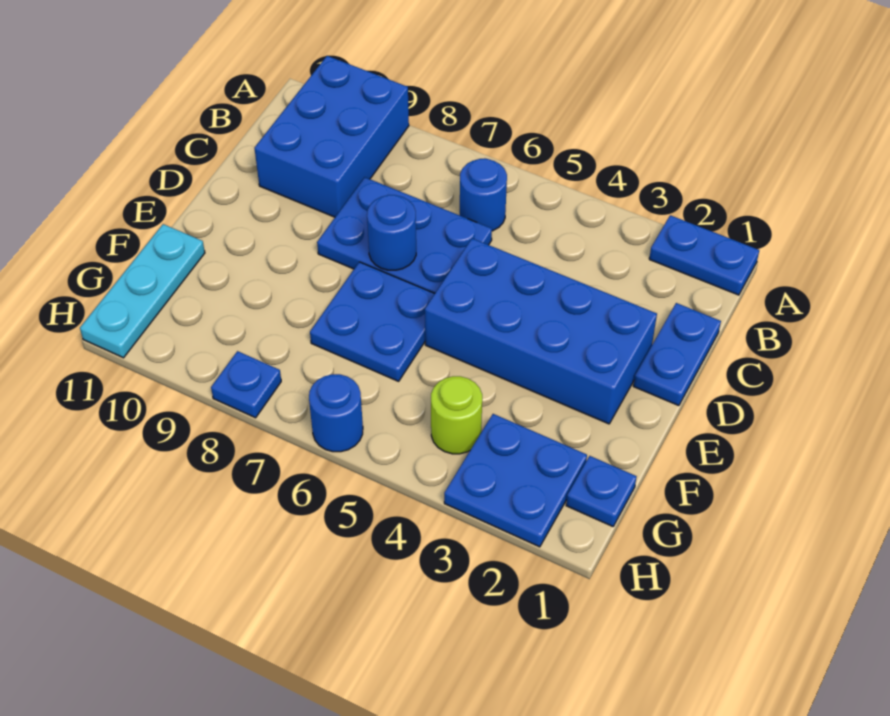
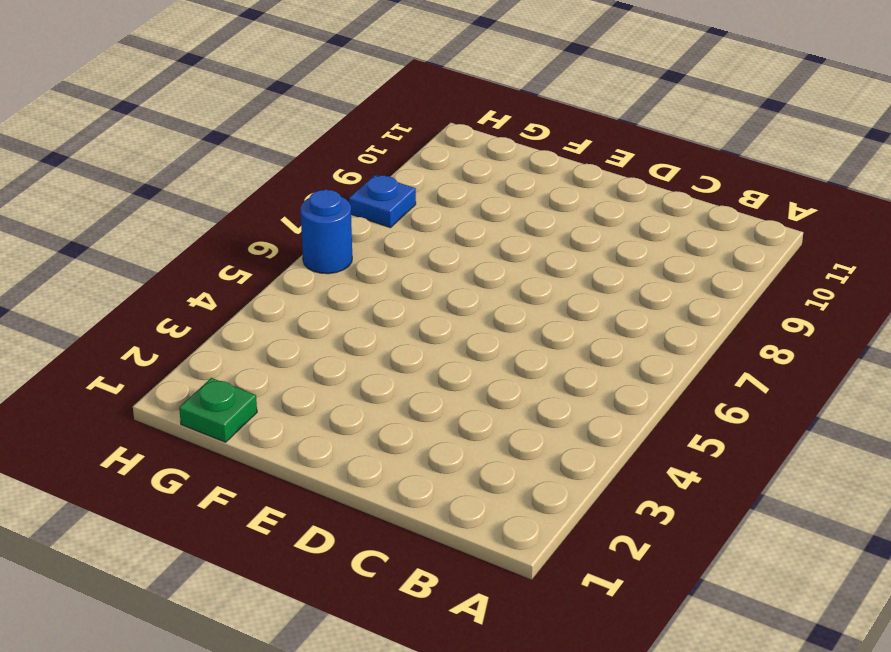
green 1x1 plate [179,378,257,442] -> blue 1x1 plate [566,456,637,526]
none -> blue 1x2 plate [649,215,759,295]
none -> blue 2x3 brick [254,56,409,217]
none -> blue 1x1 round brick [460,158,507,231]

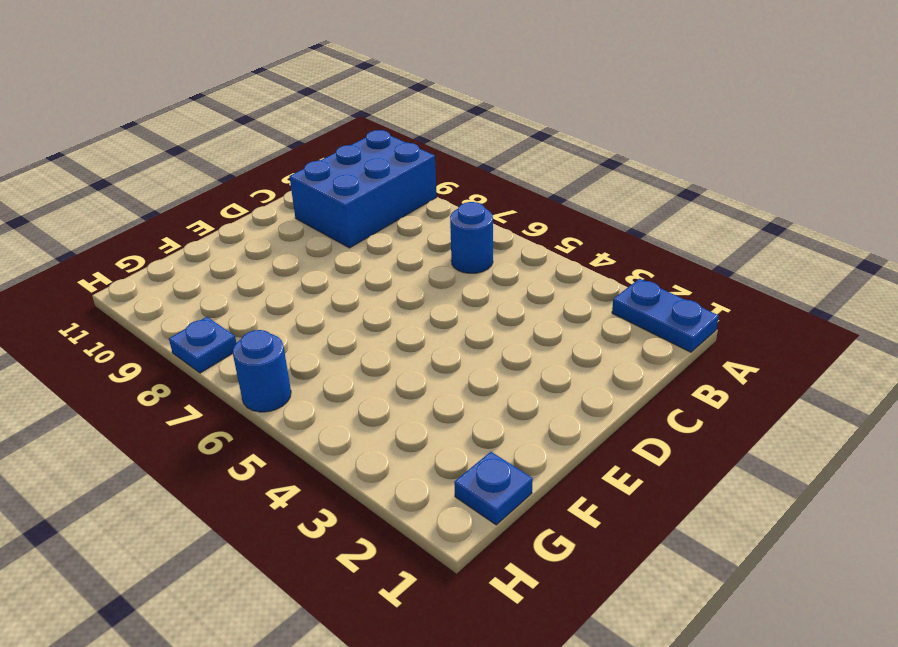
none -> blue 1x2 plate [634,303,721,406]
none -> blue 2x3 plate [317,177,492,293]
none -> blue 2x4 brick [425,238,657,424]

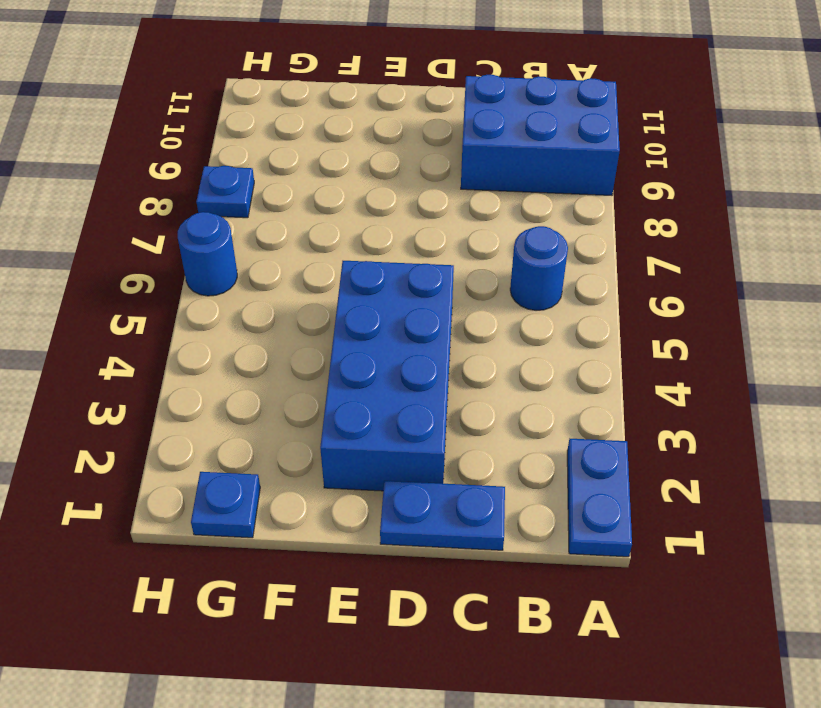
none -> blue 2x3 plate [317,177,492,293]
none -> blue 2x2 plate [310,262,435,381]
none -> cyan 1x3 plate [80,224,205,358]

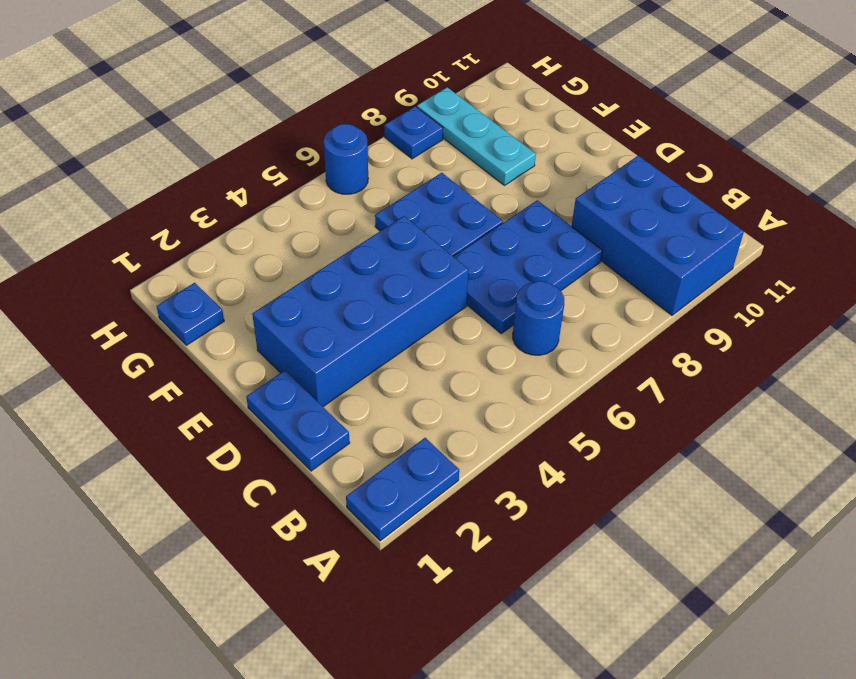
cyan 1x3 plate [417,87,536,185] -> cyan 1x3 plate moved to [80,224,205,358]
none -> blue 2x2 plate [444,414,587,547]
none -> lime 1x1 round brick [431,376,482,454]
none -> blue 1x1 round brick [367,195,416,270]

